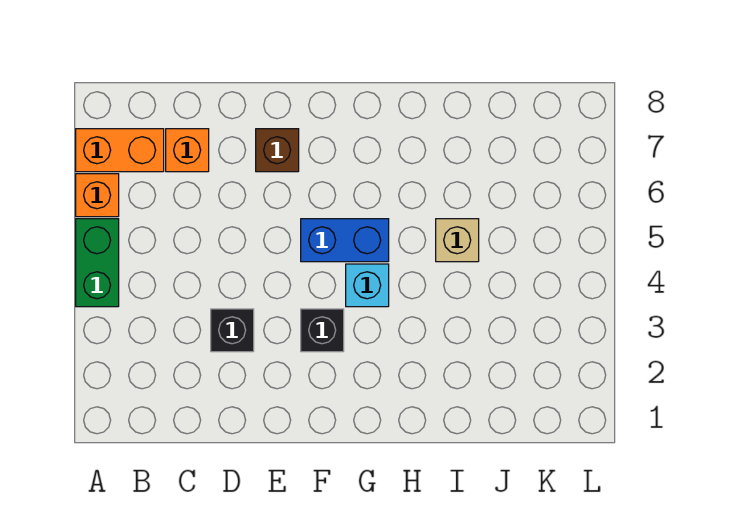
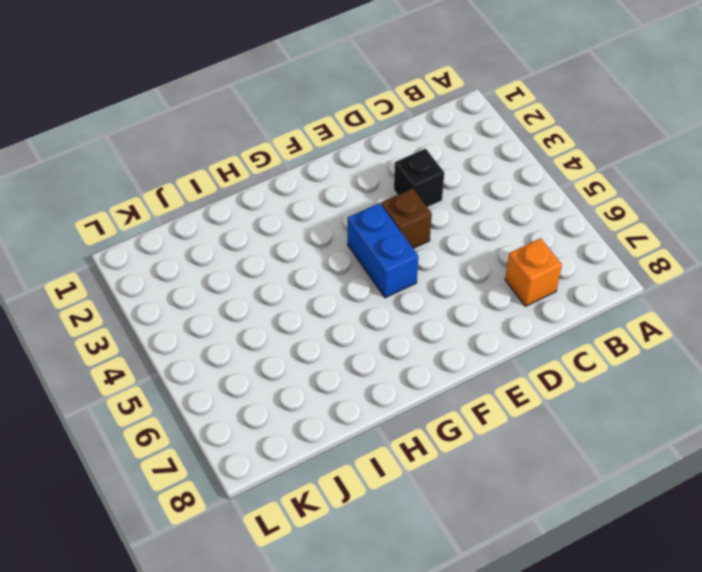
brown 1x1 brick [381,188,432,248] -> brown 1x1 brick moved to [256,129,299,172]
blue 1x2 brick [348,203,418,298] -> blue 1x2 brick turned to [301,219,389,262]
none -> green 1x2 brick [76,219,119,307]
none -> orange 1x1 brick [76,174,119,217]

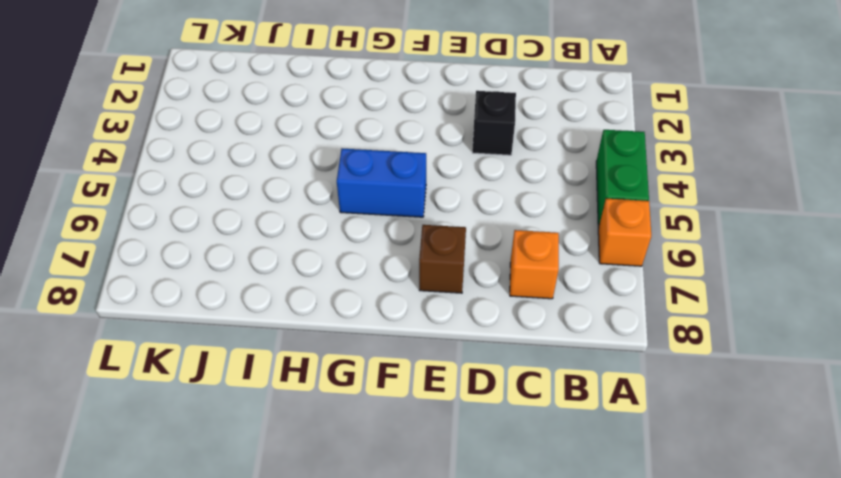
none -> orange 1x2 brick [76,129,164,172]
none -> black 1x1 brick [301,309,344,352]

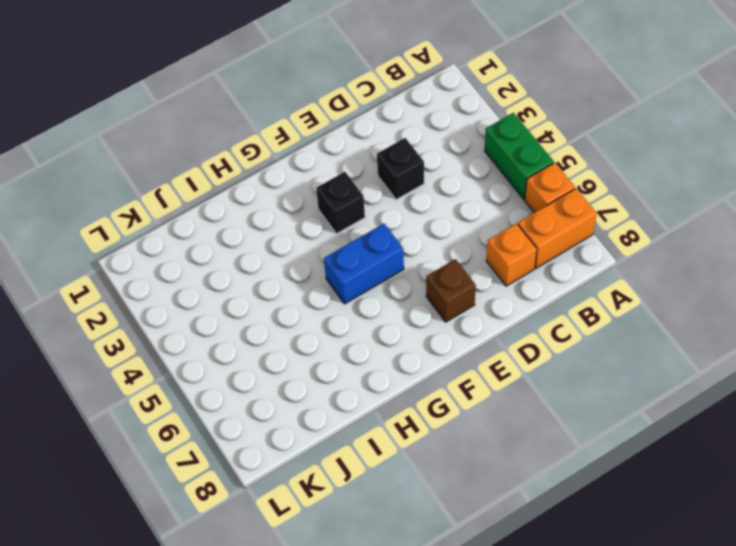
none -> cyan 1x1 brick [346,264,389,307]
none -> tan 1x1 brick [436,219,479,262]

